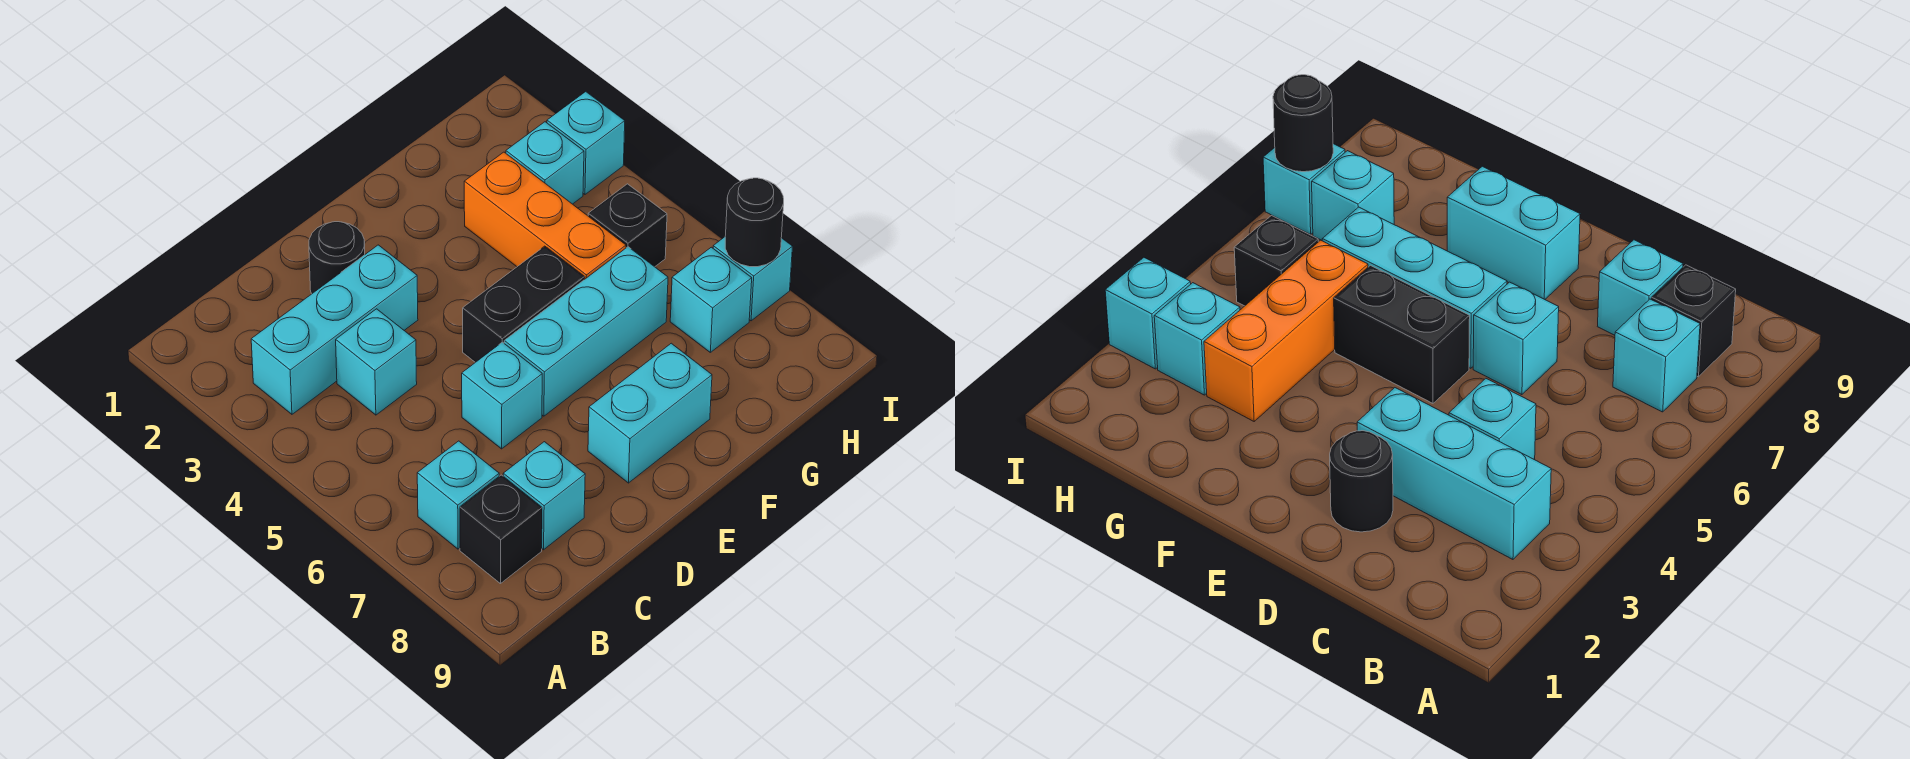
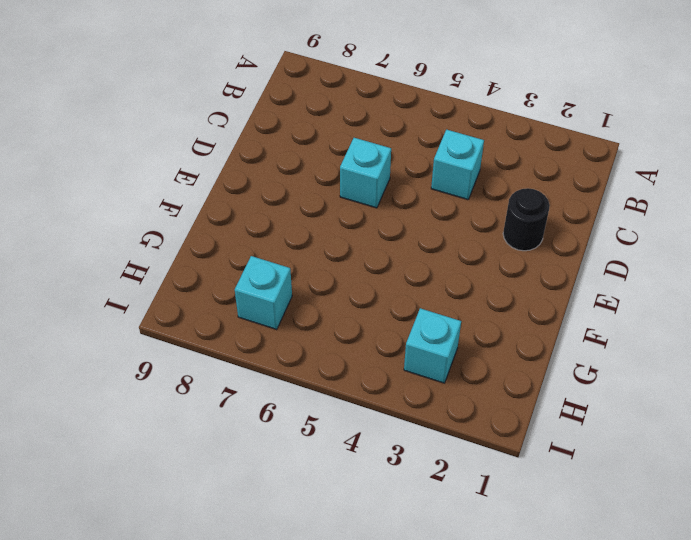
none -> cyan 1x3 brick [251,245,418,414]
none -> cyan 1x1 brick [417,441,499,549]
none -> black 1x1 brick [460,475,542,584]

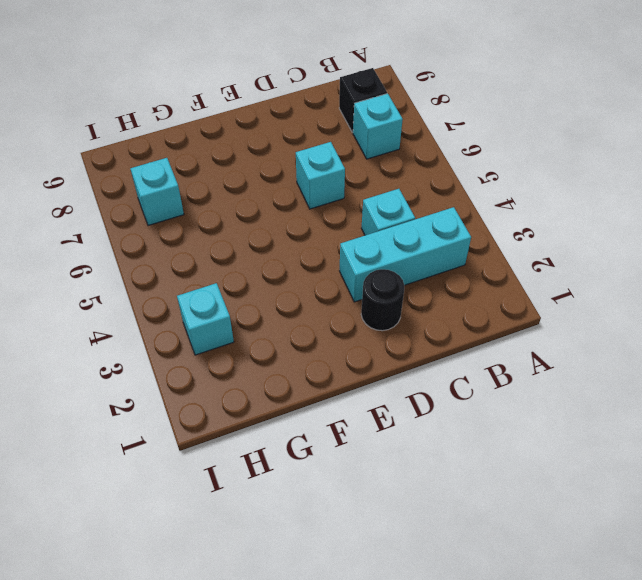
none -> cyan 1x1 brick [503,442,585,550]
none -> black 1x2 brick [463,246,584,362]
none -> cyan 1x3 brick [504,247,668,416]

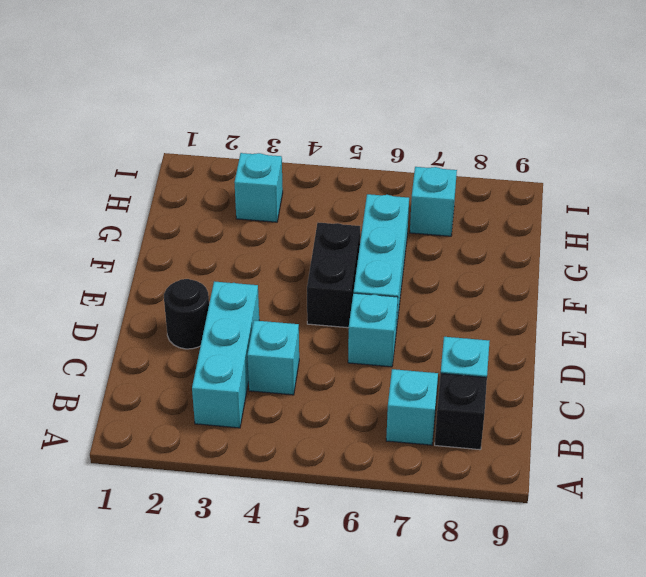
none -> cyan 1x2 brick [588,343,712,483]
none -> orange 1x3 brick [464,152,626,280]
none -> black 1x1 brick [588,184,667,267]

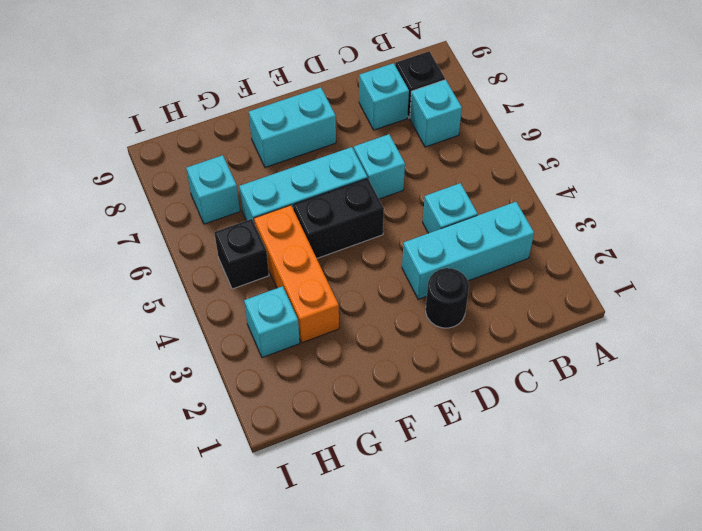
none -> cyan 1x1 brick [547,92,625,194]
none -> cyan 1x1 brick [713,237,793,321]
none -> black 1x1 round brick [725,178,784,267]

